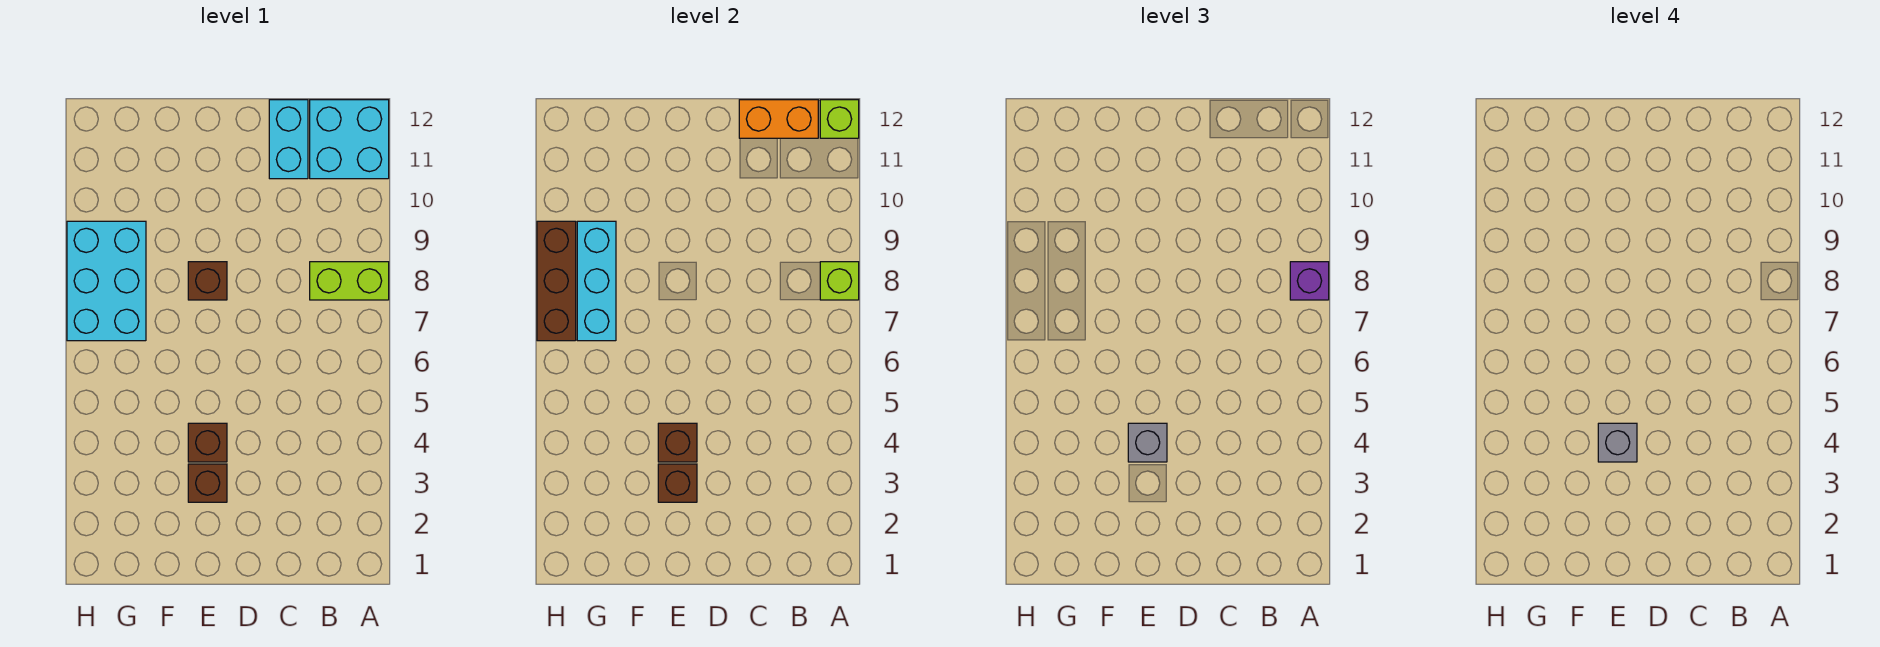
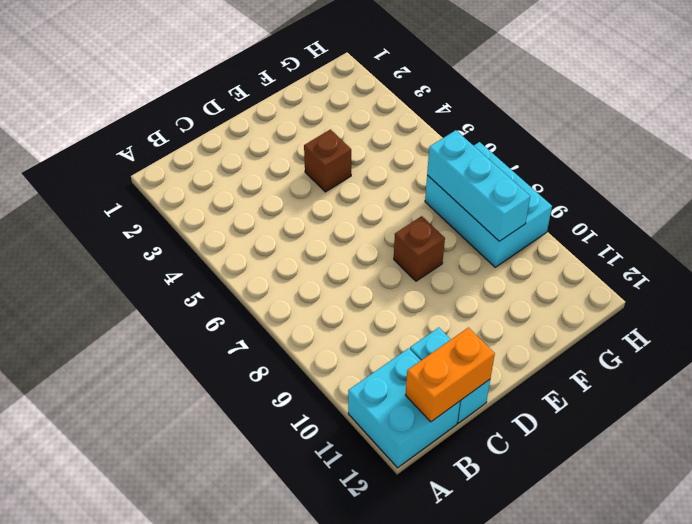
none -> lime 1x2 brick [310,262,389,300]
none -> brown 1x1 brick [188,464,227,502]
none -> lime 1x1 brick [820,262,859,300]

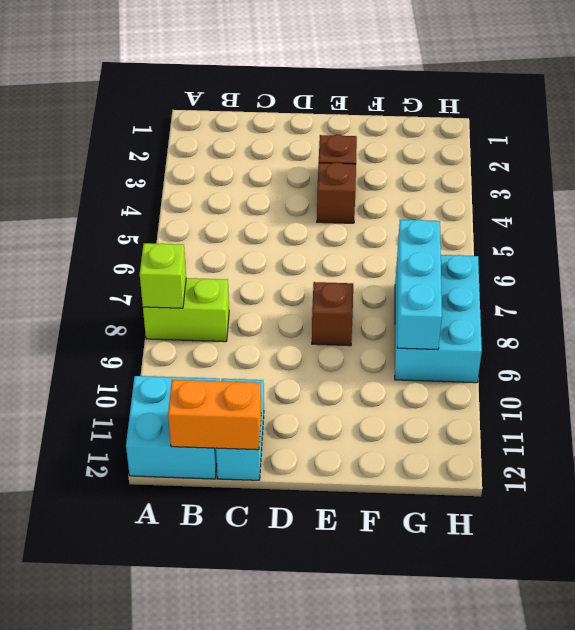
none -> lime 1x1 brick [820,100,859,138]
none -> brown 1x1 brick [658,464,697,502]
none -> brown 1x1 brick [658,423,697,462]

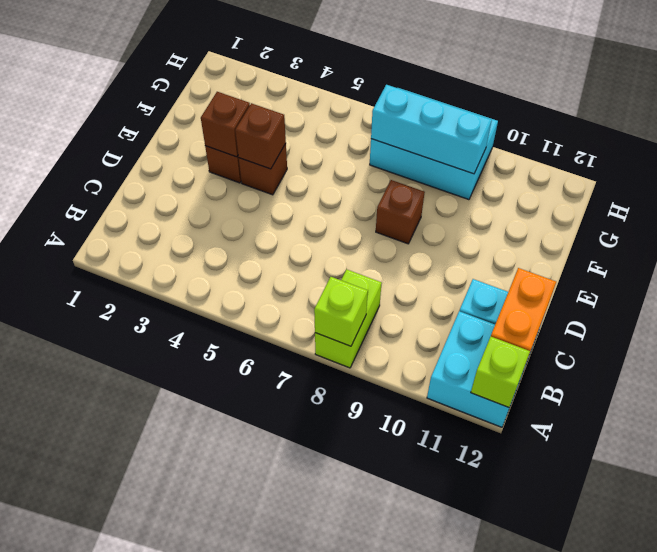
none -> brown 1x3 brick [537,221,576,341]
none -> purple 1x1 brick [1290,262,1329,300]
none -> grey 1x1 brick [1128,423,1167,462]

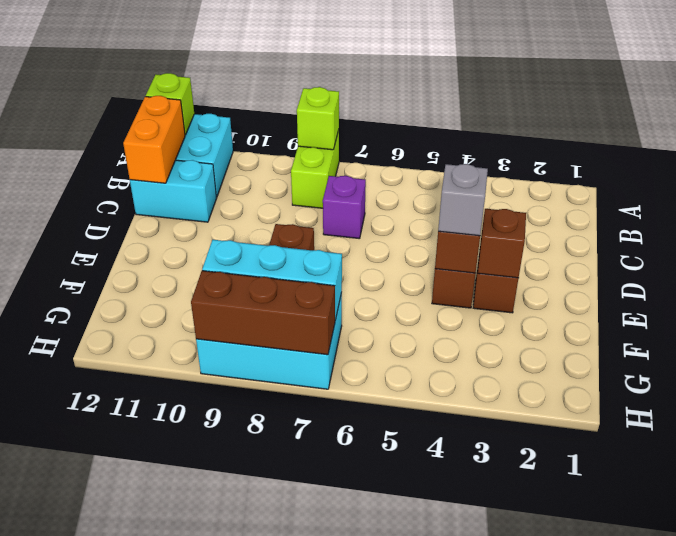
purple 1x1 brick [323,176,366,239] -> purple 1x1 brick moved to [1290,262,1329,300]
none -> grey 1x1 brick [1598,423,1637,462]

